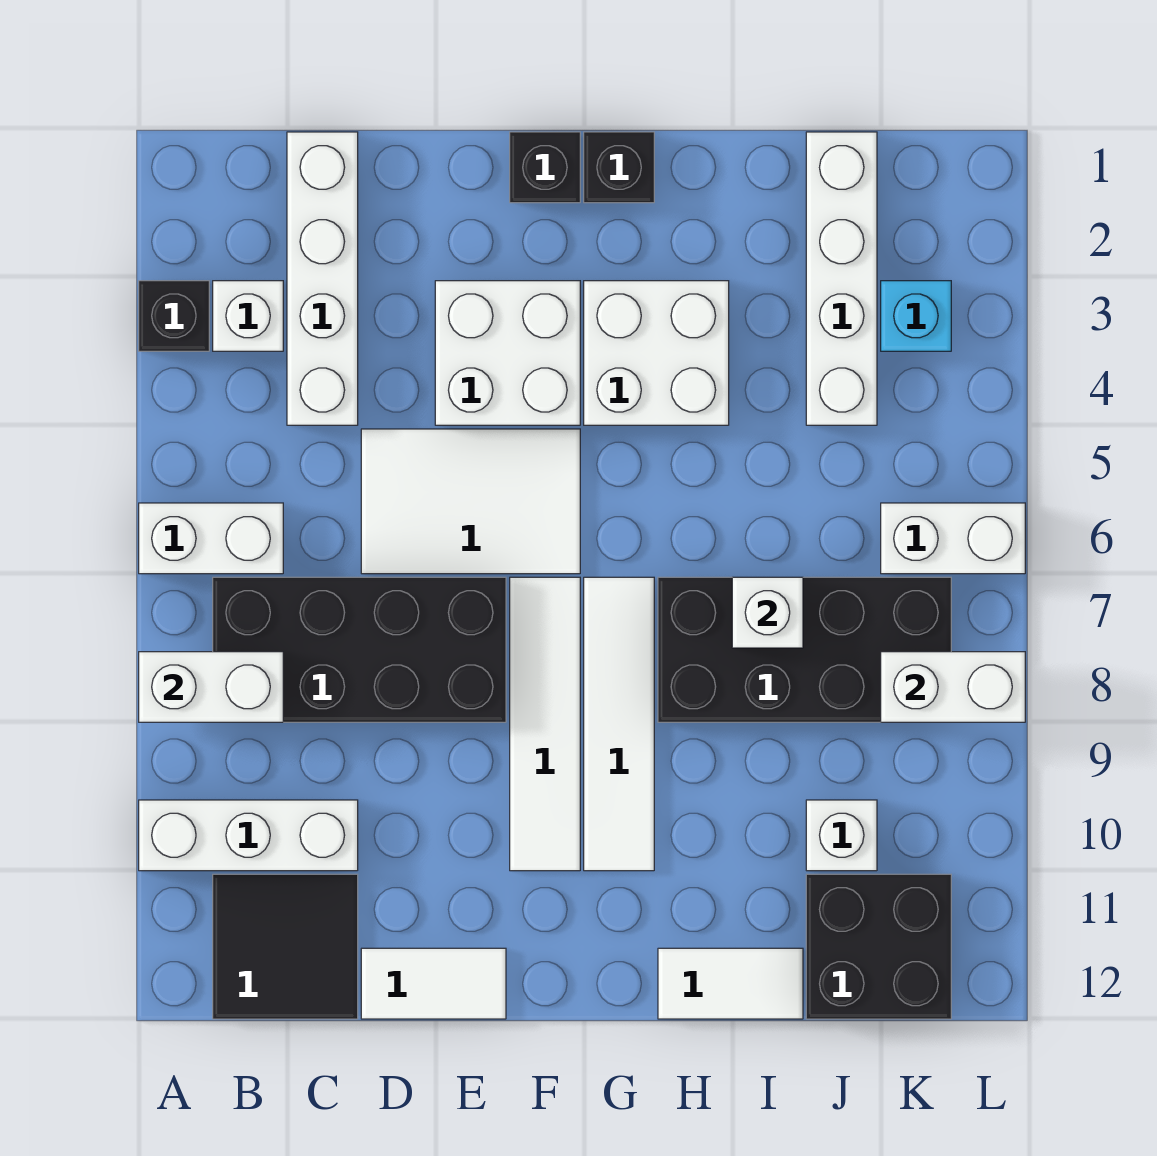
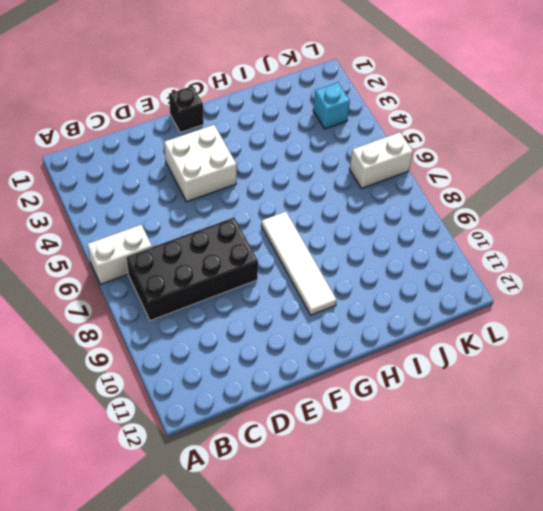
none -> black 1x1 brick [139,281,209,351]
none -> white 1x3 brick [139,800,358,871]
none -> white 1x1 brick [213,281,283,351]

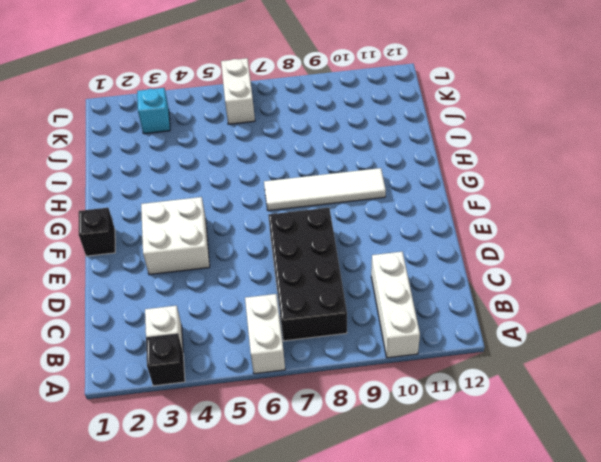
none -> black 2x2 tile [213,874,358,1019]
none -> white 1x4 brick [287,132,358,425]
none -> white 2x3 tile [361,429,580,574]

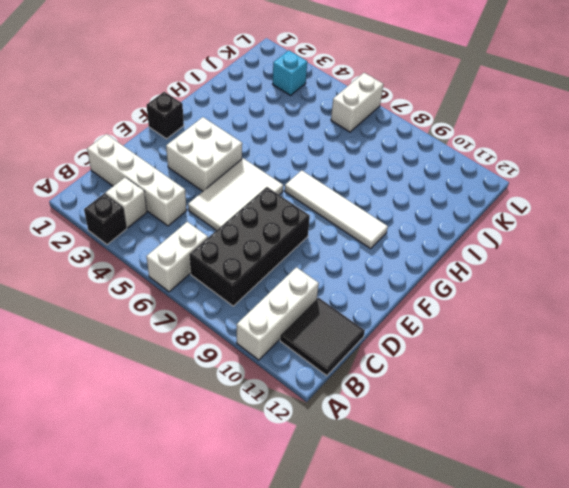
none -> white 1x2 tile [361,948,506,1019]
none -> white 1x4 tile [510,577,580,871]
none -> black 1x1 brick [584,132,654,203]

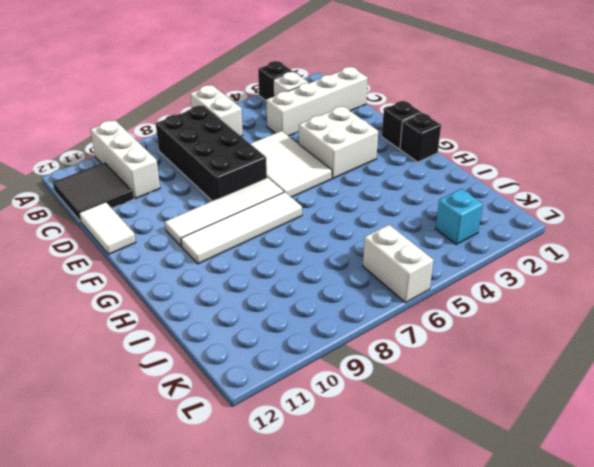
none -> white 2x2 brick [584,281,729,425]
none -> black 2x4 brick [658,577,951,722]
none -> white 1x2 tile [658,948,803,1019]

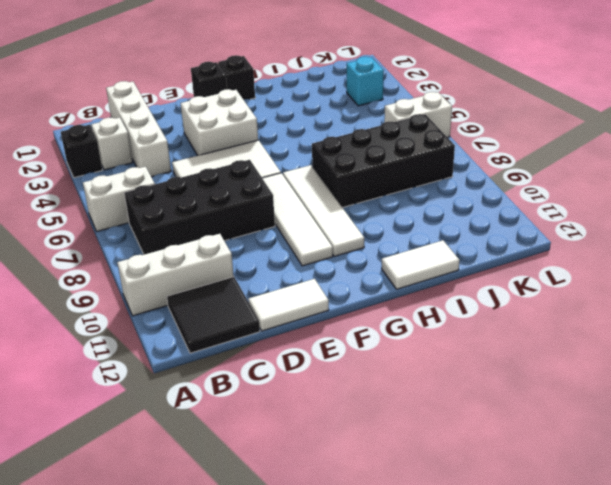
none -> white 2x2 brick [584,281,729,425]
none -> white 1x4 brick [806,132,877,425]
none -> white 1x1 brick [806,800,877,871]

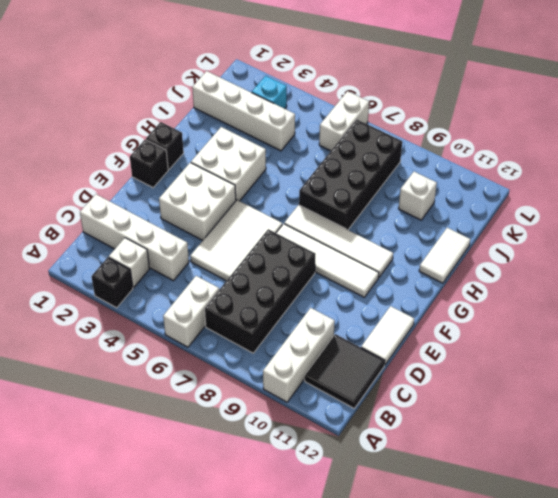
none -> black 2x2 brick [806,874,951,1019]
none -> white 1x2 brick [139,652,283,722]
none -> white 1x1 brick [732,577,803,648]

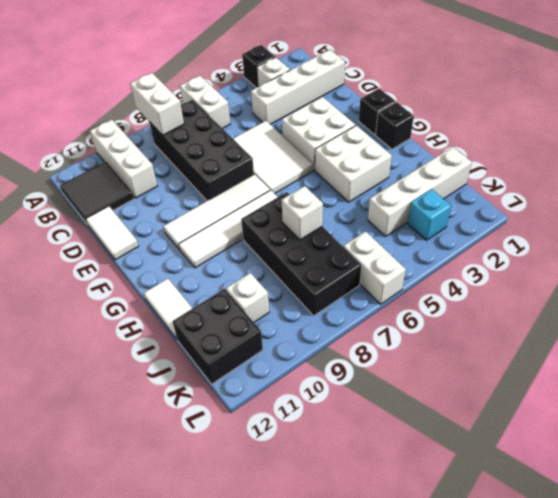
none -> white 1x2 brick [881,652,1025,722]

